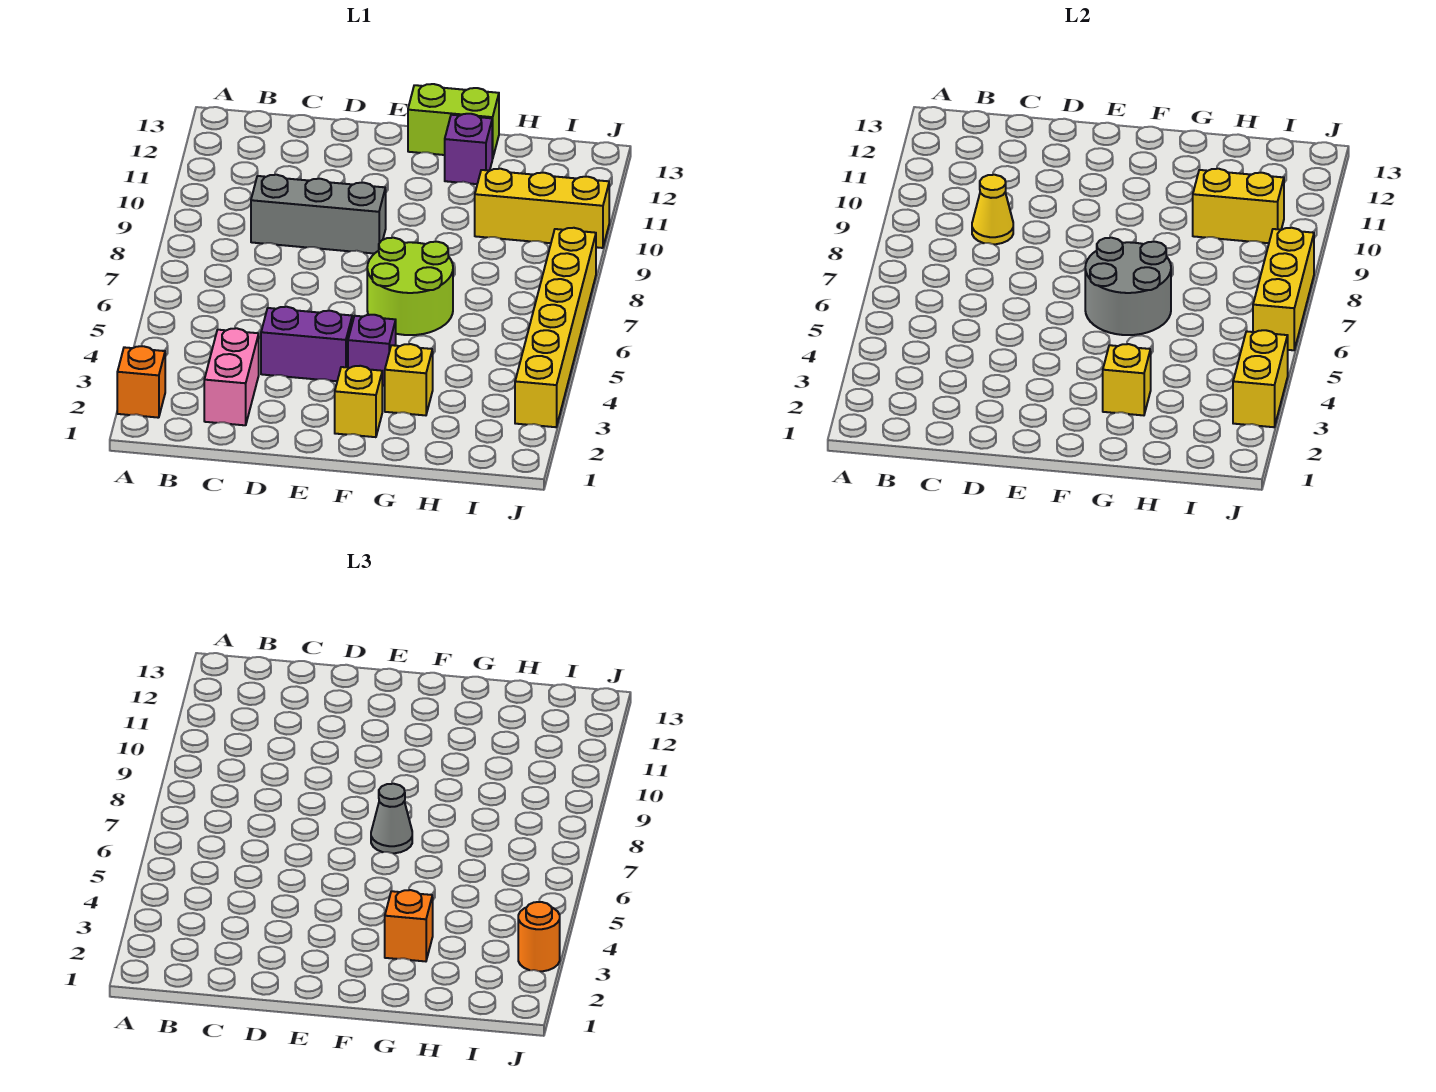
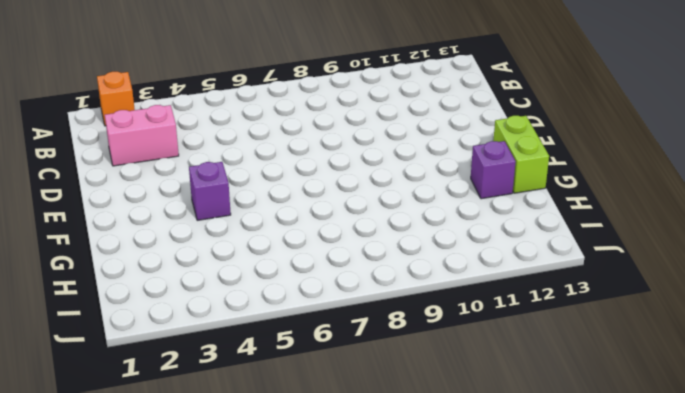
none -> grey 1x3 brick [251,175,386,254]
none -> purple 1x2 brick [261,307,352,381]
none -> yellow 1x1 brick [335,366,382,437]

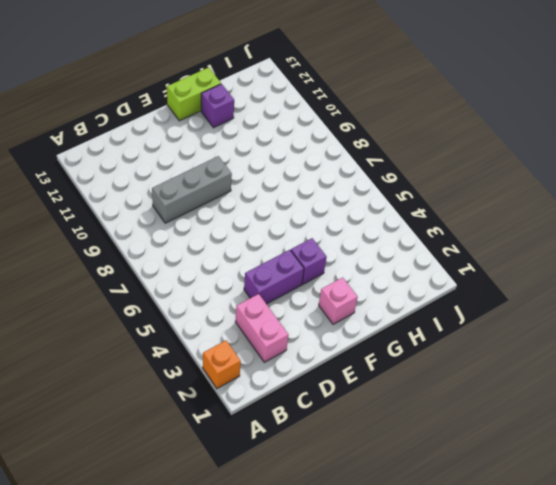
pink 1x1 brick [319,278,358,324] -> yellow 1x1 brick [335,366,382,437]
none -> lime 2x2 round brick [367,238,453,335]
none -> yellow 1x1 brick [385,344,433,415]
none -> yellow 1x3 brick [475,169,609,248]

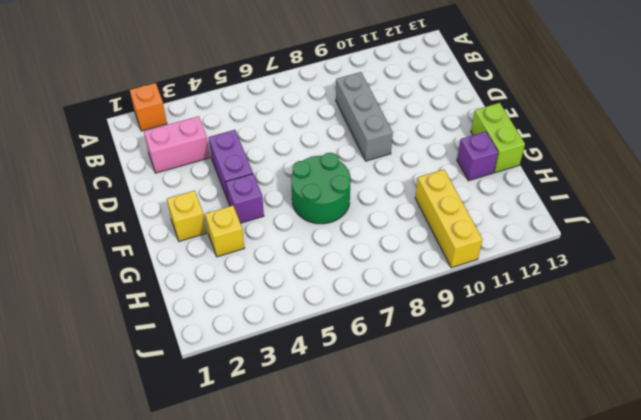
green 2x2 round brick [291,153,351,224] -> lime 2x2 round brick [367,238,453,335]
none -> yellow 1x6 brick [515,228,596,427]
none -> yellow 1x1 cone [972,175,1013,244]
none -> grey 2x2 round brick [1085,238,1171,335]

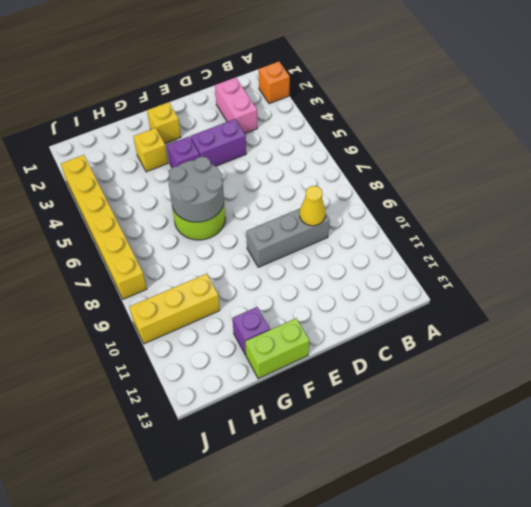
none -> yellow 1x1 brick [1103,344,1151,415]
none -> yellow 1x2 brick [1193,169,1284,243]
none -> yellow 1x2 brick [1233,330,1288,427]

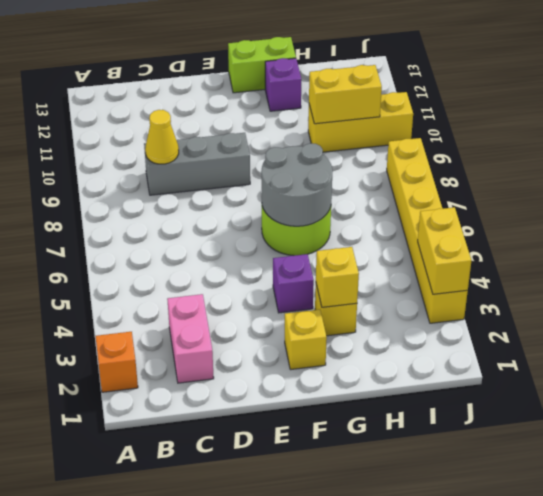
none -> purple 1x2 brick [261,307,352,381]
none -> yellow 1x3 brick [1253,228,1314,350]
none -> grey 1x1 cone [371,784,412,853]

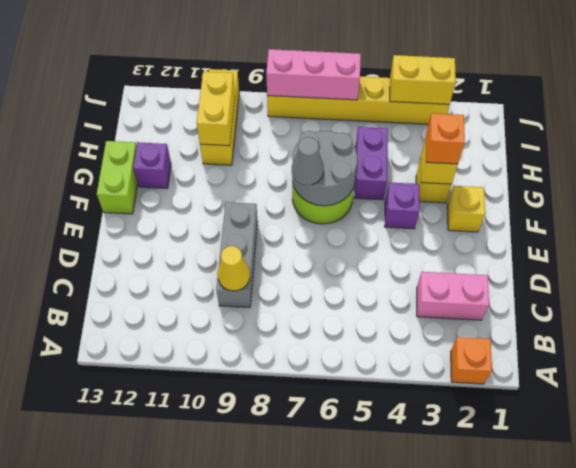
purple 1x2 brick [354,127,388,200] -> purple 1x2 brick moved to [261,307,352,381]
pink 1x3 brick [266,49,361,100] -> yellow 1x3 brick [1253,228,1314,350]
none -> orange 1x1 round brick [518,902,560,971]

